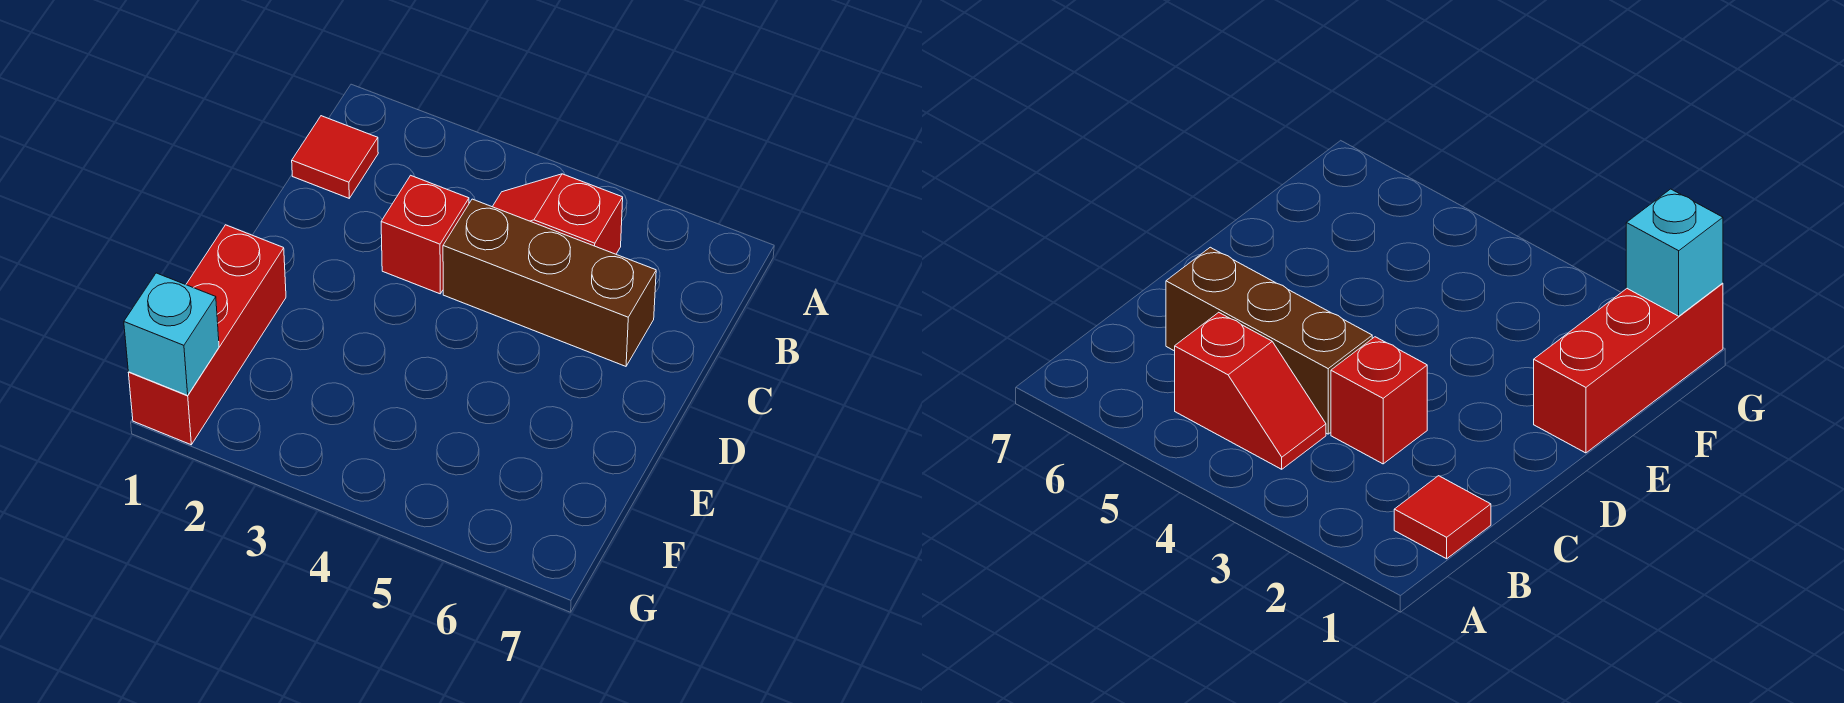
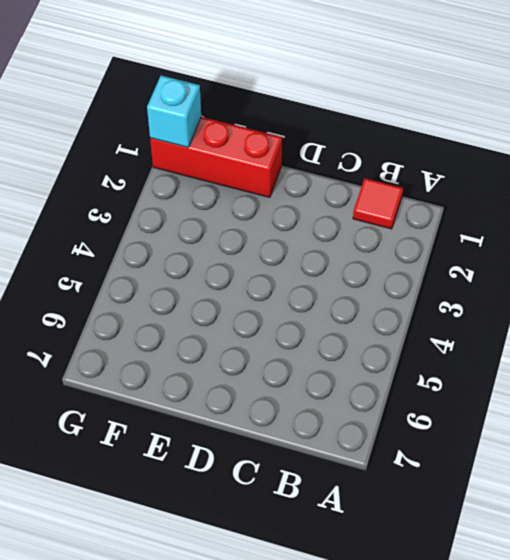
none -> red 1x2 slope [493,174,623,254]
none -> red 1x1 brick [381,175,469,294]

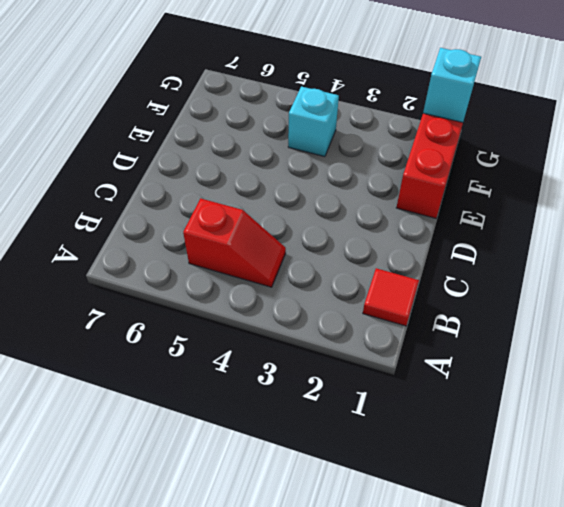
cyan 1x1 brick [288,86,339,157] -> none
none -> red 1x1 brick [381,175,469,294]
none -> brown 1x3 brick [443,199,656,366]

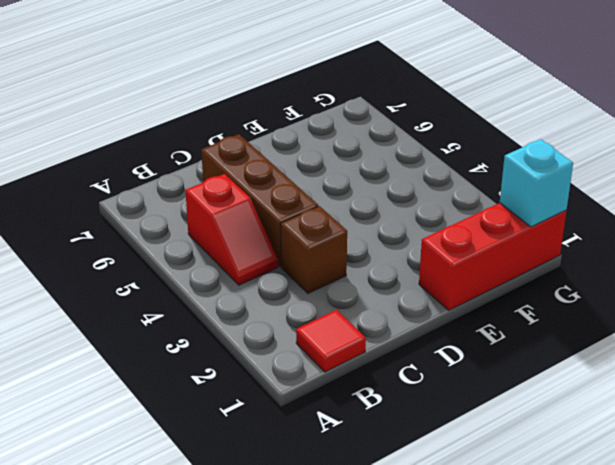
brown 1x1 brick [281,206,347,293] -> red 1x1 brick [381,175,469,294]

